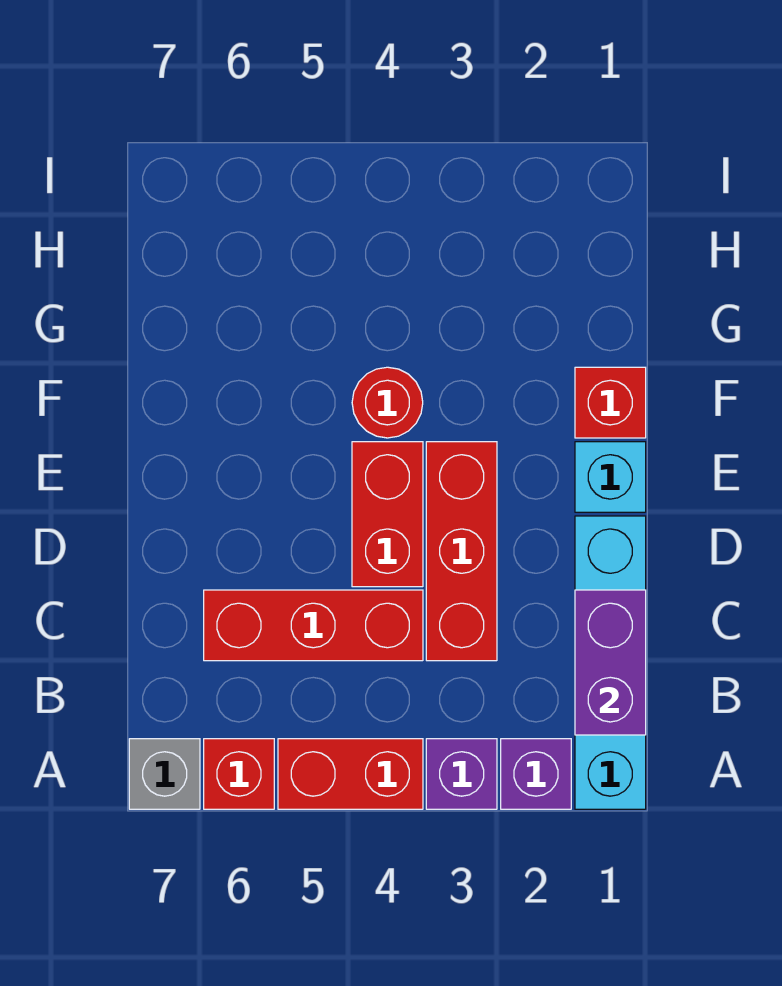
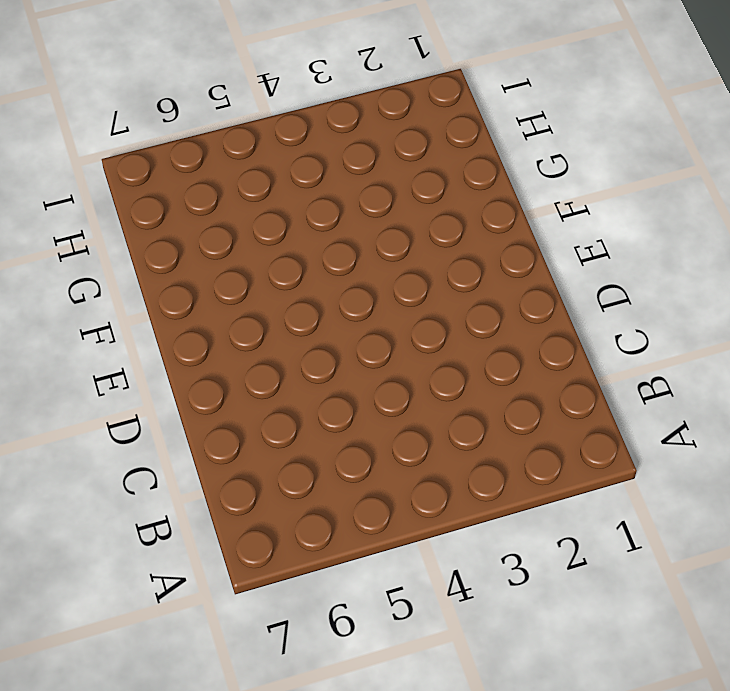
none -> cyan 1x4 brick [575,516,646,809]
none -> purple 1x1 brick [501,739,571,809]
none -> purple 1x1 brick [426,739,497,809]

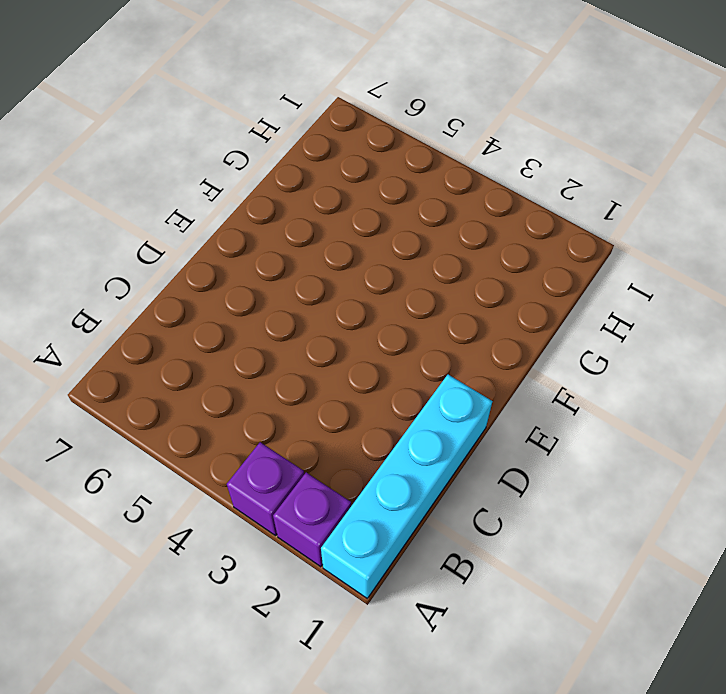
none -> red 1x2 brick [278,739,423,809]
none -> red 1x1 brick [204,739,274,809]
none -> grey 1x1 brick [129,739,200,809]

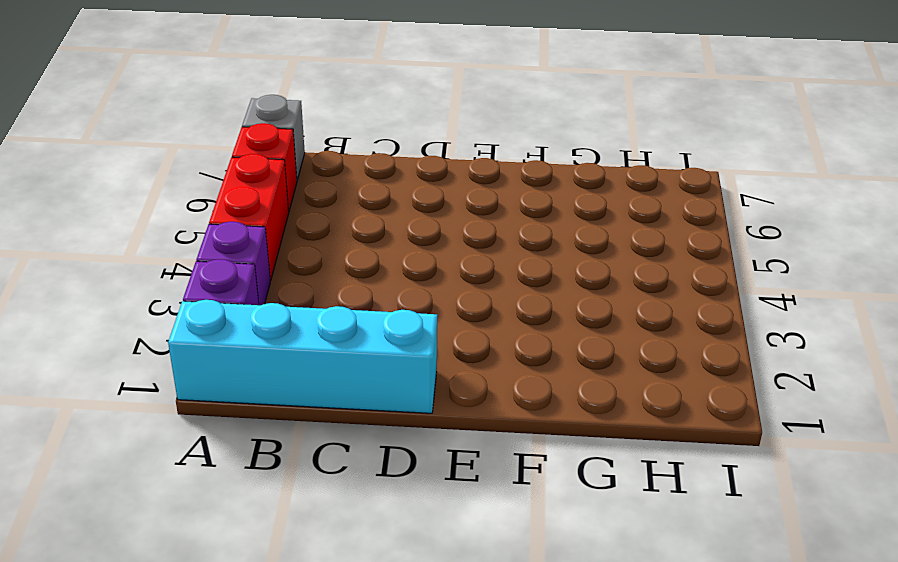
none -> red 1x3 brick [426,442,497,661]
none -> red 1x3 brick [204,590,423,661]
none -> red 1x2 brick [352,442,423,587]

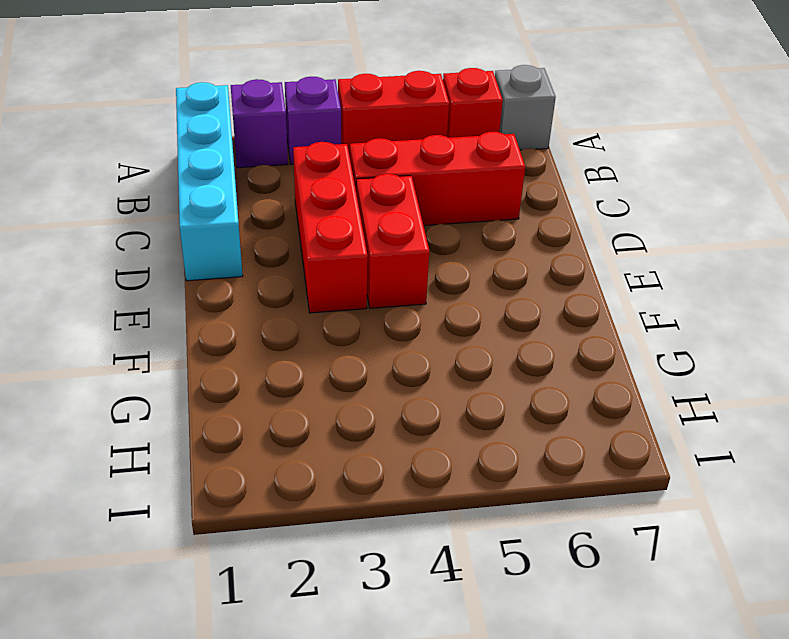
none -> cyan 1x1 brick [575,442,646,512]
none -> red 1x1 brick [575,367,646,438]
none -> red 1x1 round brick [352,367,423,438]

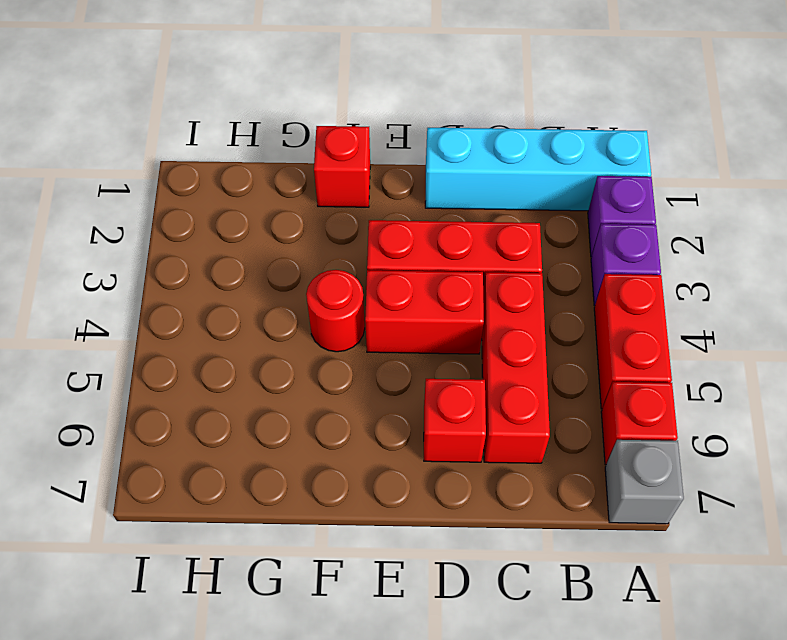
red 1x1 brick [424,379,486,462] -> none
none -> cyan 1x1 brick [575,442,646,512]
none -> purple 1x2 brick [575,590,646,735]

